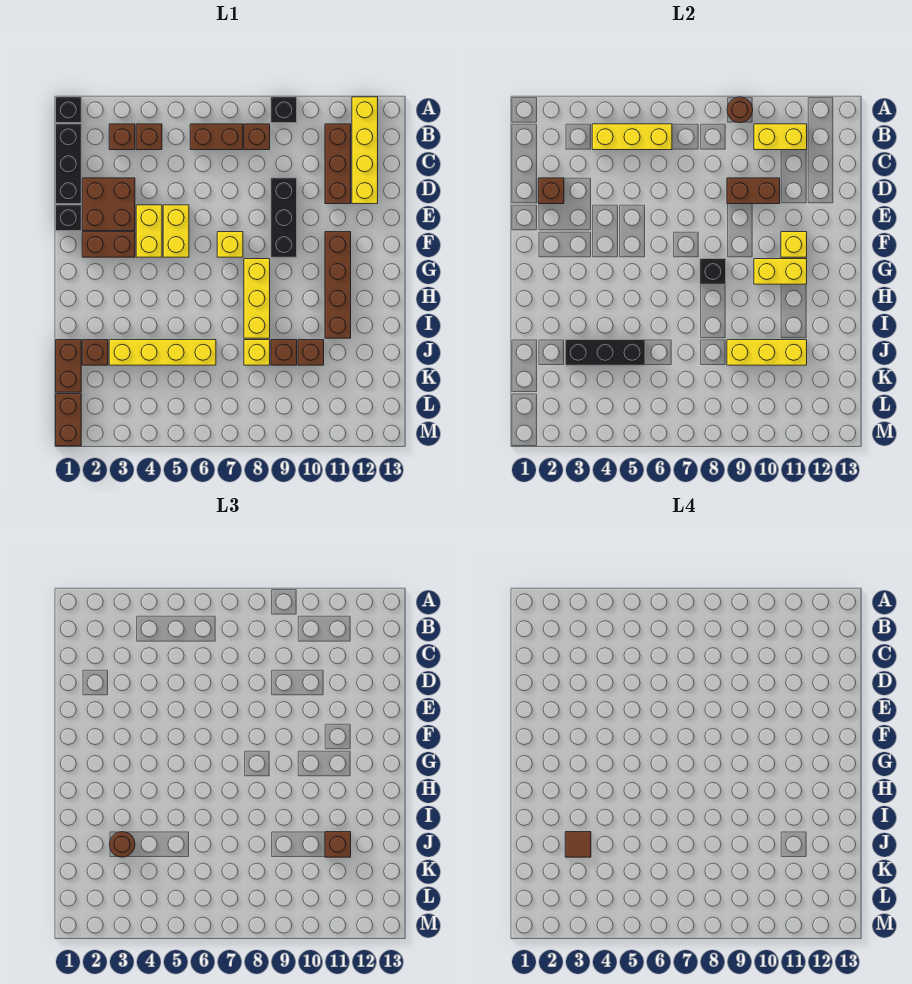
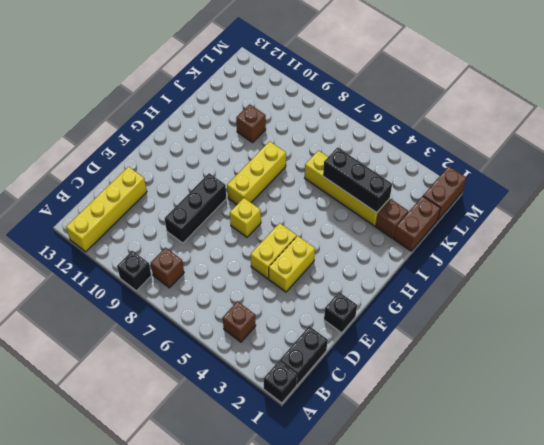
black 1x2 brick [279,326,328,385] -> black 1x3 brick [56,124,81,204]
none -> brown 1x1 brick [109,124,135,150]
none -> brown 1x2 brick [190,124,243,150]
none -> brown 1x3 brick [325,124,351,204]
none -> brown 2x2 brick [82,178,135,231]

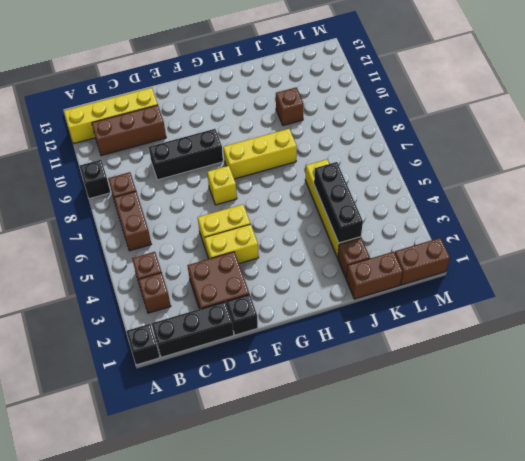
none -> brown 1x2 brick [82,232,135,257]
none -> brown 1x4 brick [325,232,351,338]
none -> yellow 1x1 brick [244,340,270,365]
none -> brown 1x1 brick [271,340,297,365]

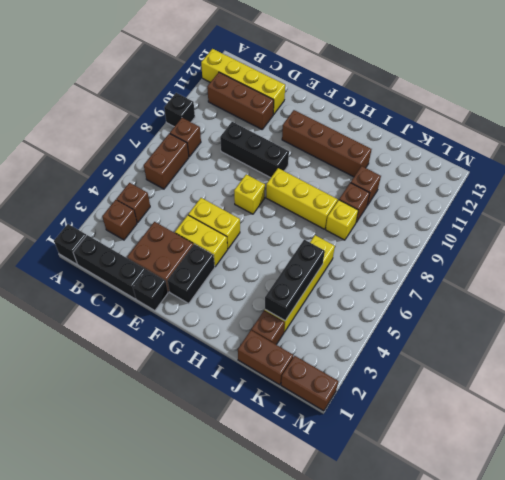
black 1x2 brick [167,244,215,303] -> brown 1x2 brick [82,232,135,257]
none -> brown 1x1 round brick [727,97,753,123]
none -> yellow 1x3 brick [592,124,672,150]
none -> yellow 1x2 brick [754,124,807,150]
none -> brown 1x1 brick [538,178,564,204]

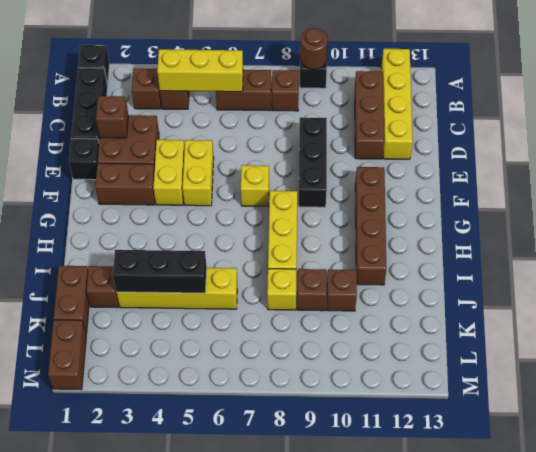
none -> yellow 1x2 brick [754,124,807,150]
none -> brown 1x2 brick [727,178,780,204]
none -> yellow 1x1 brick [781,232,807,257]
none -> black 1x1 brick [700,259,726,284]

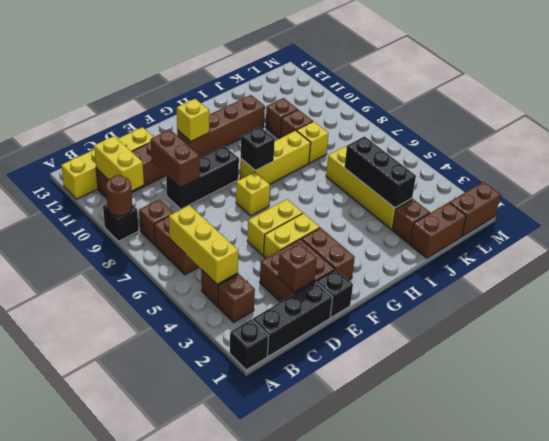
none -> yellow 1x2 brick [754,259,807,284]
none -> yellow 1x3 brick [727,340,807,365]
none -> brown 1x1 round brick [109,832,135,857]
none -> brown 1x1 brick [325,832,351,857]

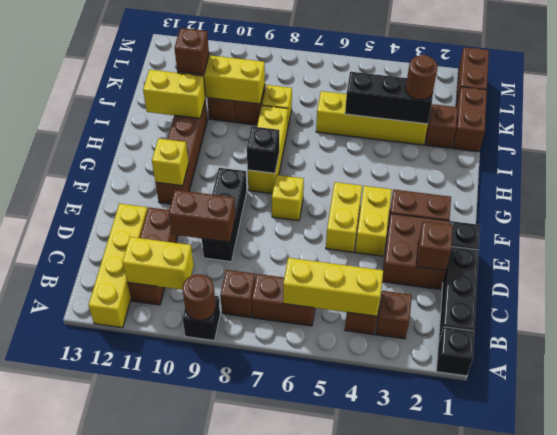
yellow 1x2 brick [143,70,206,118] -> yellow 1x2 brick moved to [754,259,807,284]
none -> brown 1x1 tile [565,832,591,857]

